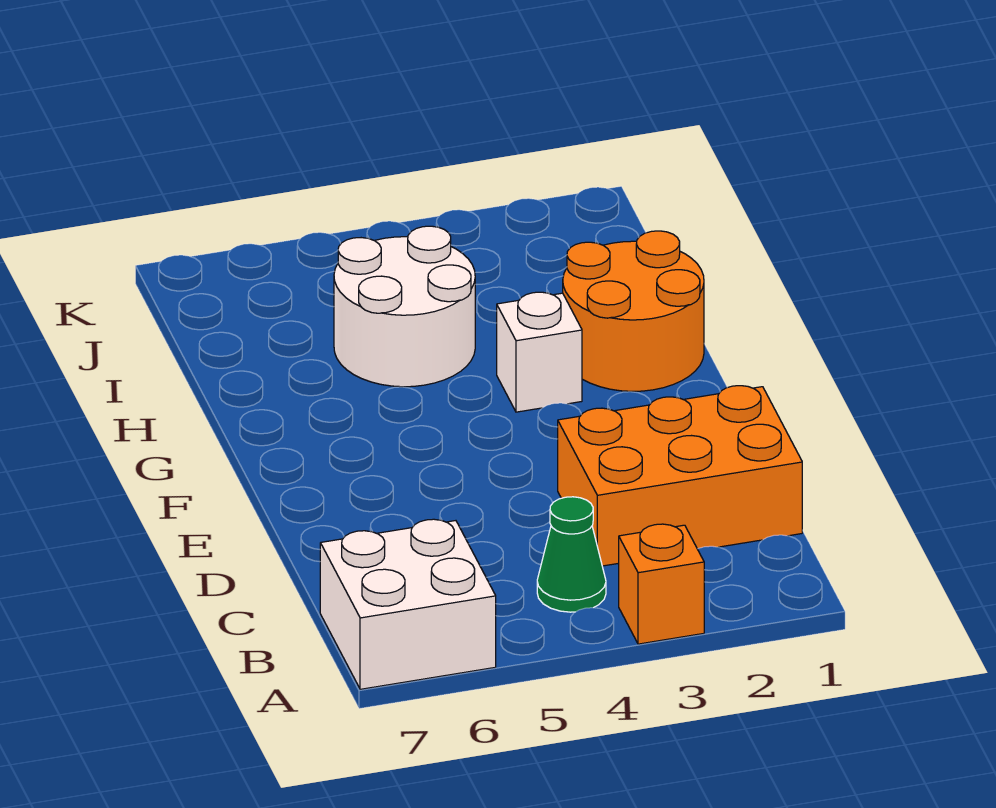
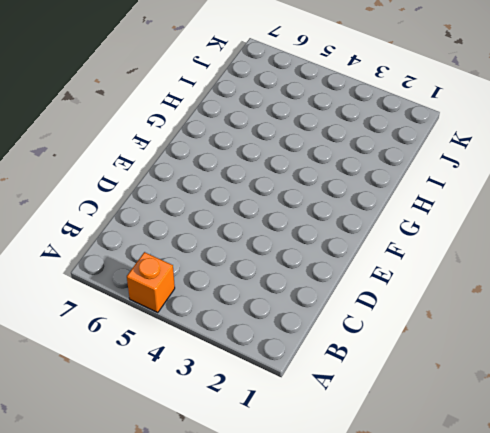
orange 1x1 brick [127,252,175,313] -> orange 1x1 brick moved to [619,524,704,644]
none -> white 2x2 brick [320,519,496,689]
none -> green 1x1 cone [537,497,606,612]

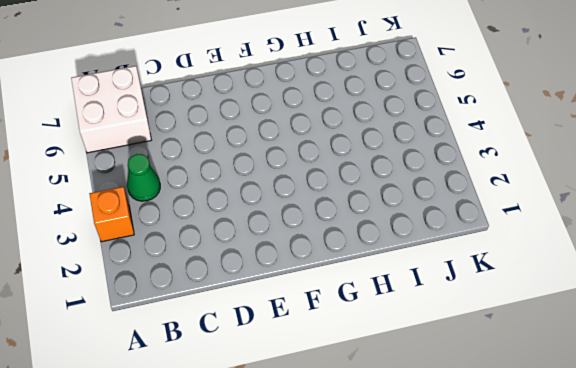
none -> orange 2x3 brick [558,386,802,566]
none -> orange 2x2 round brick [563,231,704,391]

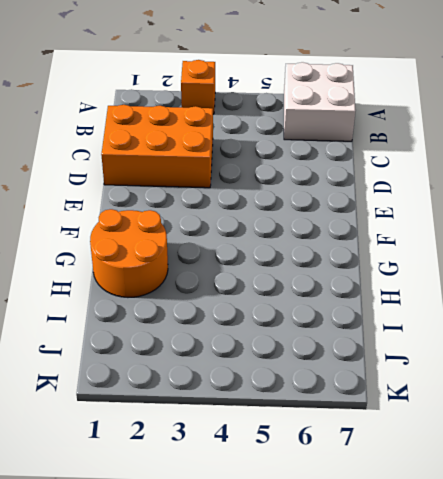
none -> green 1x1 cone [537,497,606,612]
none -> white 1x1 brick [497,292,582,412]

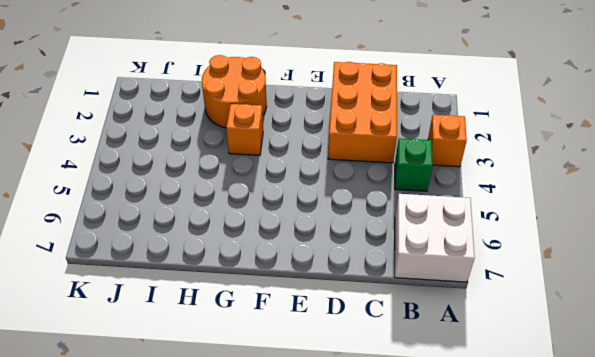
green 1x1 brick [395,138,433,191] -> green 1x1 cone [537,497,606,612]
orange 1x1 brick [226,104,263,155] -> white 1x1 brick [497,292,582,412]
none -> white 2x2 round brick [334,226,475,387]

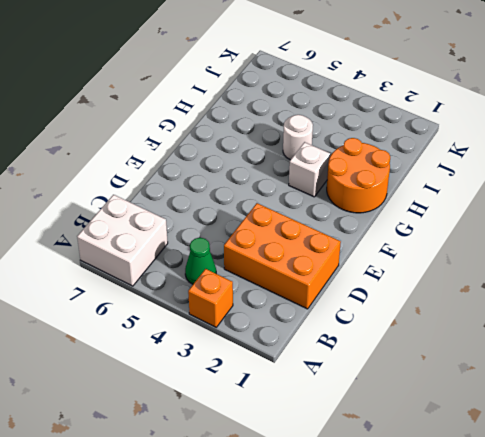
white 1x1 round brick [283,115,313,160] -> white 2x2 round brick [334,226,475,387]

